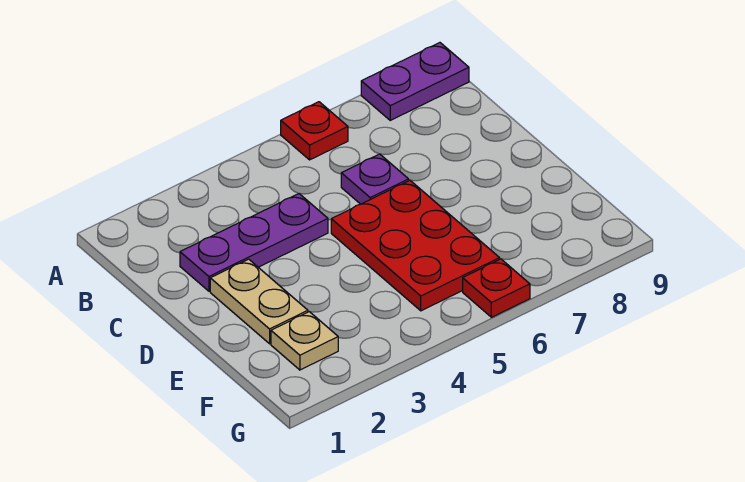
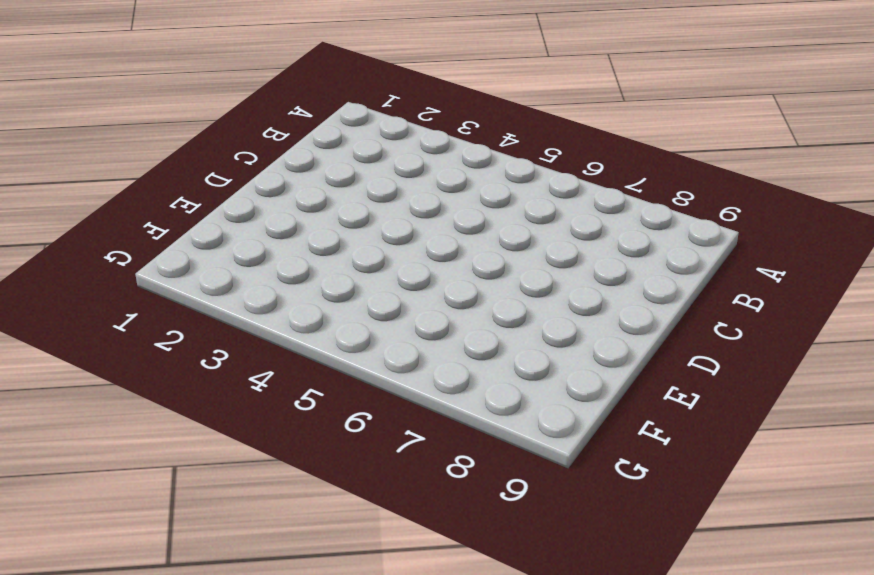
none -> red 1x1 plate [281,102,348,160]
none -> purple 1x2 plate [361,43,469,120]

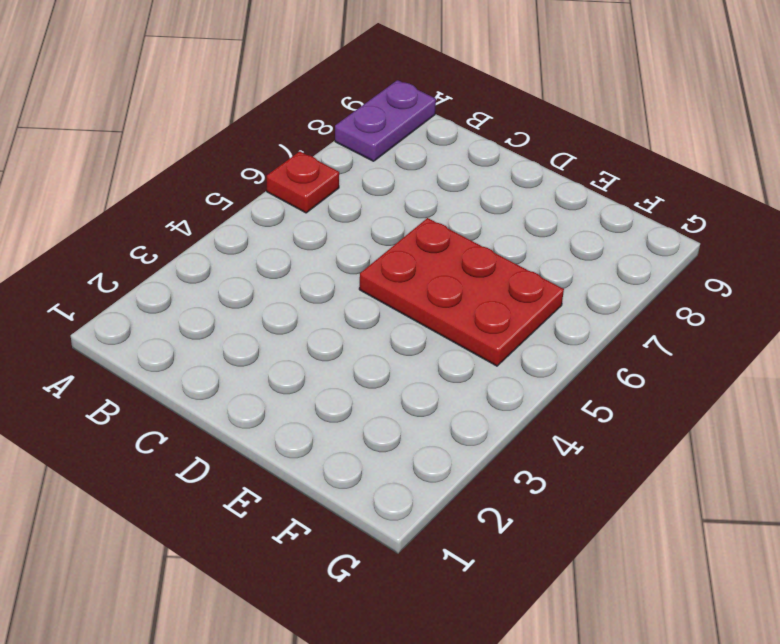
none -> purple 1x3 plate [180,194,328,291]
none -> purple 1x1 plate [341,154,409,204]

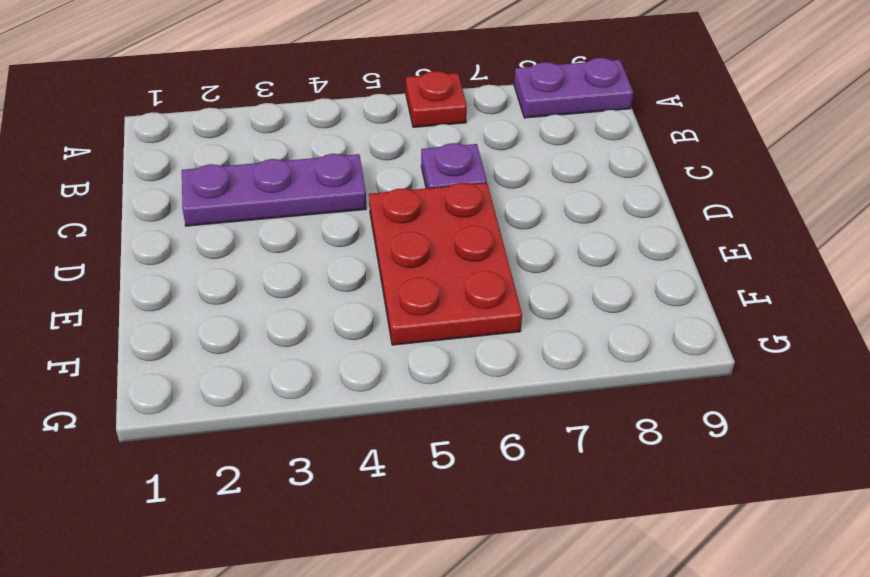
none -> tan 1x2 plate [210,259,308,344]
none -> tan 1x1 plate [271,312,338,370]

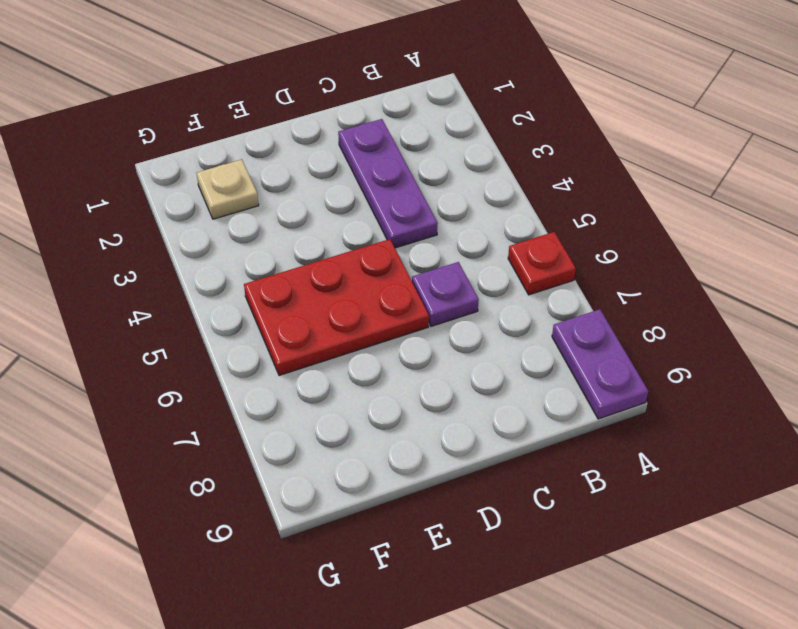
none -> tan 1x2 plate [210,259,308,344]
none -> red 1x1 plate [463,259,530,317]

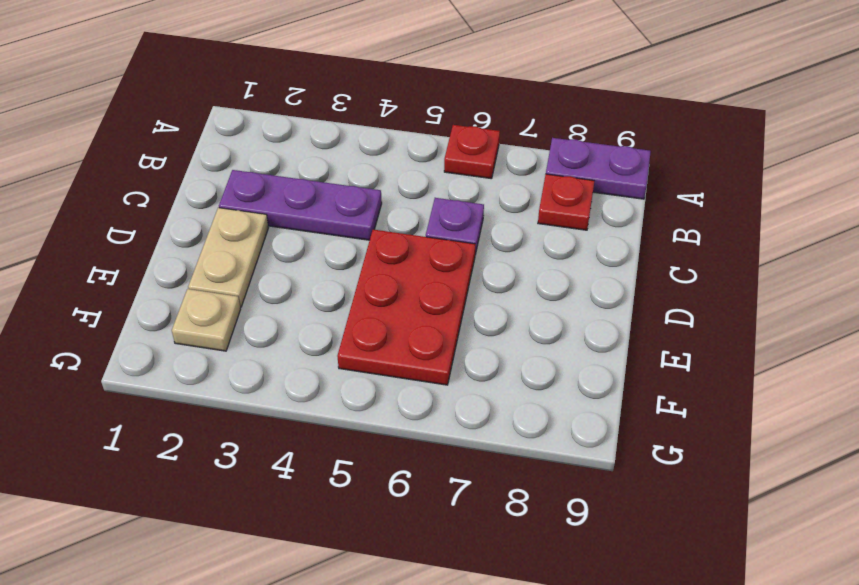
red 1x1 plate [538,174,594,230] -> red 1x1 plate moved to [463,259,530,317]

